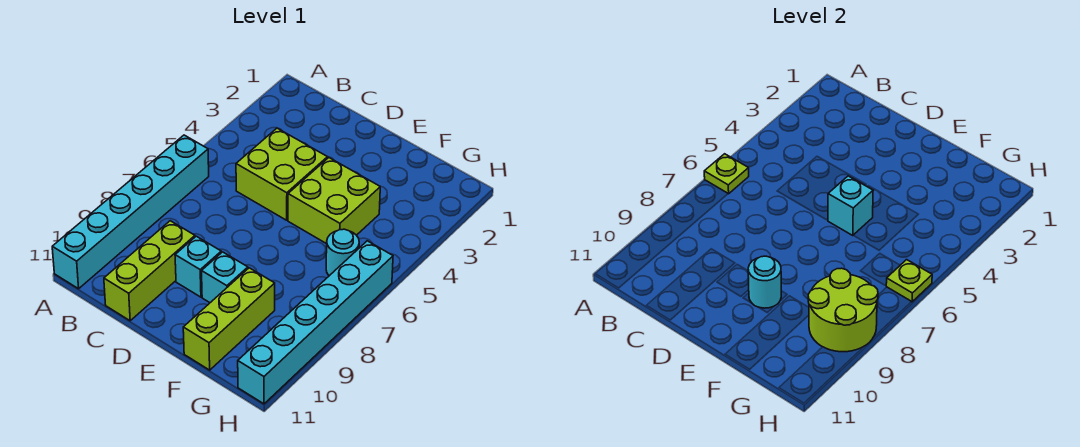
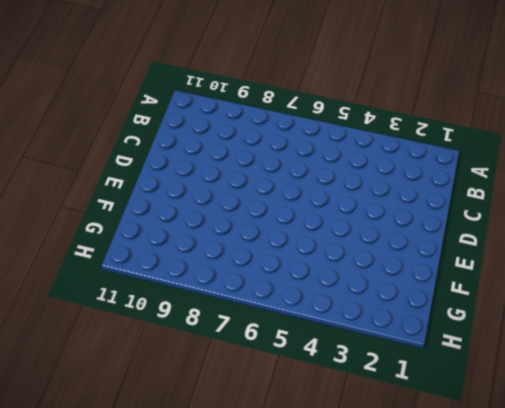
none -> cyan 1x6 brick [52,135,209,289]
none -> lime 2x2 brick [236,128,328,220]
none -> lime 1x3 brick [104,221,195,321]

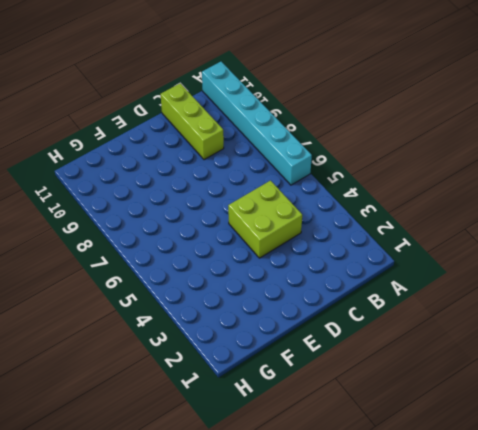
none -> cyan 1x1 brick [175,236,221,297]
none -> lime 2x2 brick [288,158,380,244]
none -> cyan 1x1 brick [202,252,248,303]

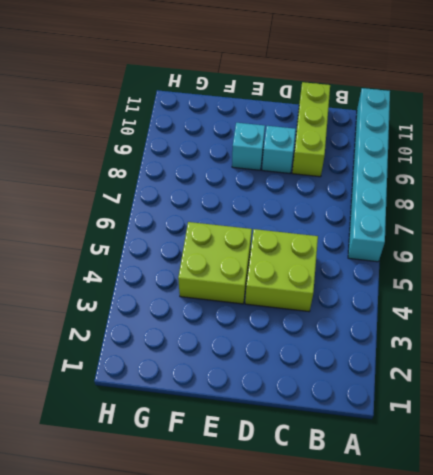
none -> lime 1x3 brick [183,268,275,370]
none -> cyan 1x1 round brick [326,229,359,276]
none -> cyan 1x6 brick [238,241,393,404]

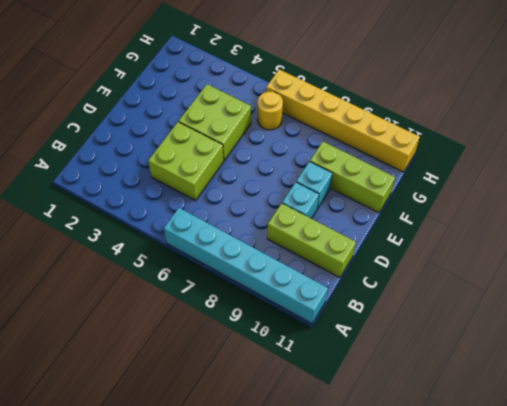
yellow 1x1 round brick [257,91,283,130] -> cyan 1x1 round brick [326,229,359,276]
yellow 1x6 brick [266,69,420,172] -> cyan 1x6 brick [238,241,393,404]
none -> lime 1x1 plate [704,154,749,194]
none -> cyan 1x1 brick [828,176,873,236]
none -> cyan 1x1 round brick [748,256,781,308]

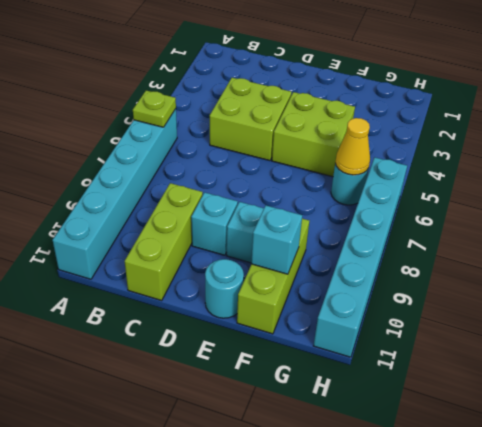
cyan 1x1 round brick [205,259,244,318] -> cyan 1x1 round brick moved to [748,256,781,308]
cyan 1x1 brick [251,205,302,274] -> cyan 1x1 brick moved to [828,176,873,236]
yellow 1x1 cone [335,118,370,175] -> none
none -> lime 2x2 round brick [808,268,878,352]
none -> lime 1x1 plate [886,260,932,302]

